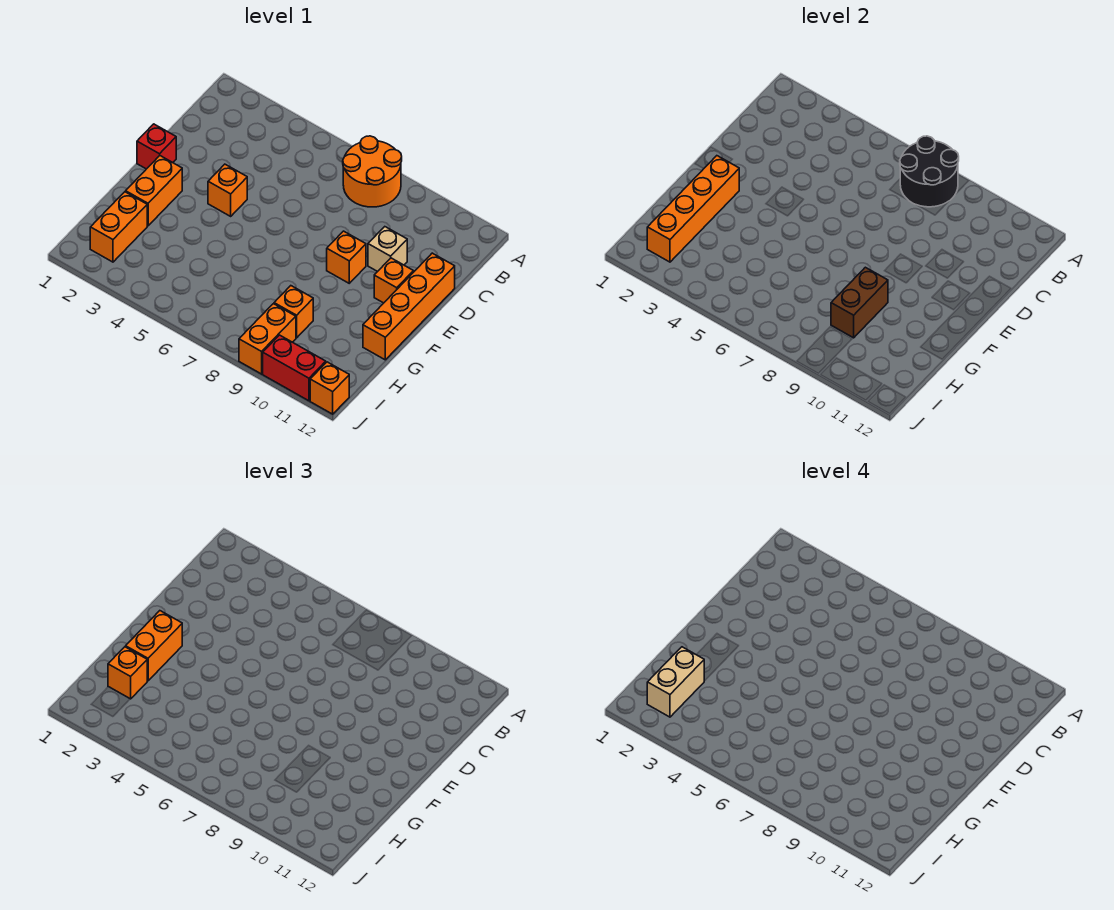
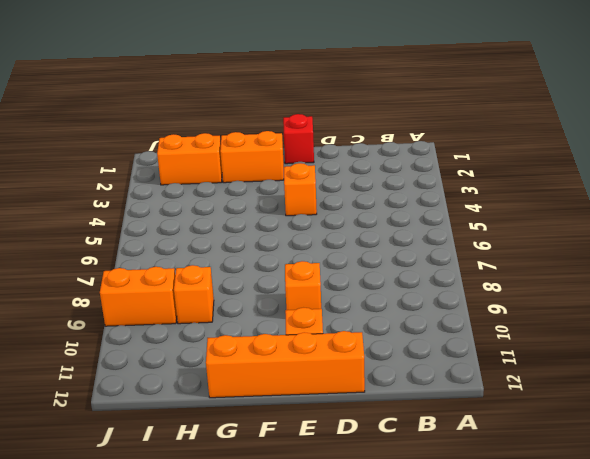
none -> orange 2x2 round brick [343,136,402,207]
none -> tan 1x1 brick [368,227,407,272]
none -> red 1x2 brick [263,335,326,401]

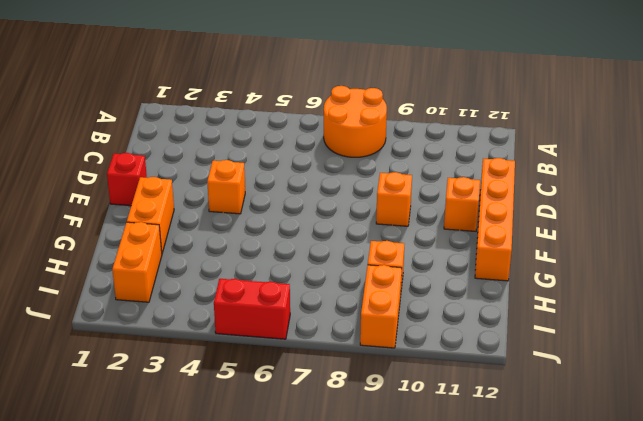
red 1x2 brick [214,279,290,339] -> red 1x2 brick moved to [263,335,326,401]
none -> tan 1x1 brick [368,227,407,272]
none -> orange 1x1 brick [310,362,349,414]
none -> black 2x2 round brick [900,136,959,207]

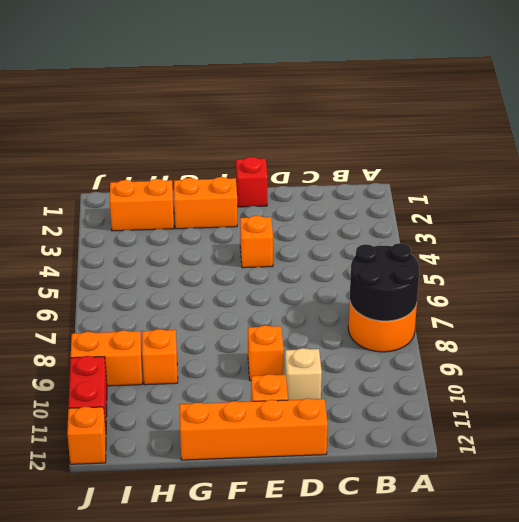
none -> orange 1x4 brick [647,156,739,262]
none -> brown 1x2 brick [831,267,888,338]
none -> orange 1x2 brick [126,611,182,681]

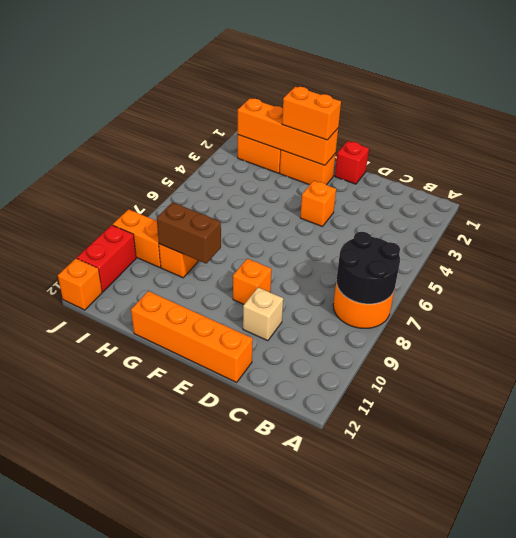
none -> orange 1x1 brick [374,258,414,303]
none -> orange 1x1 brick [108,647,147,699]
none -> tan 1x2 brick [647,647,704,717]

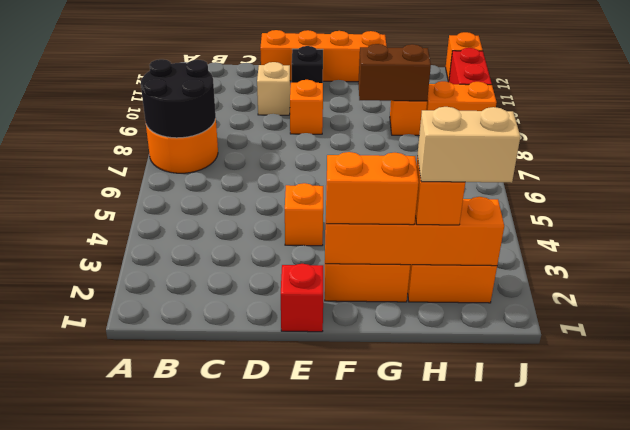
black 1x1 brick [292,46,323,83] -> orange 1x1 brick [374,258,414,303]

